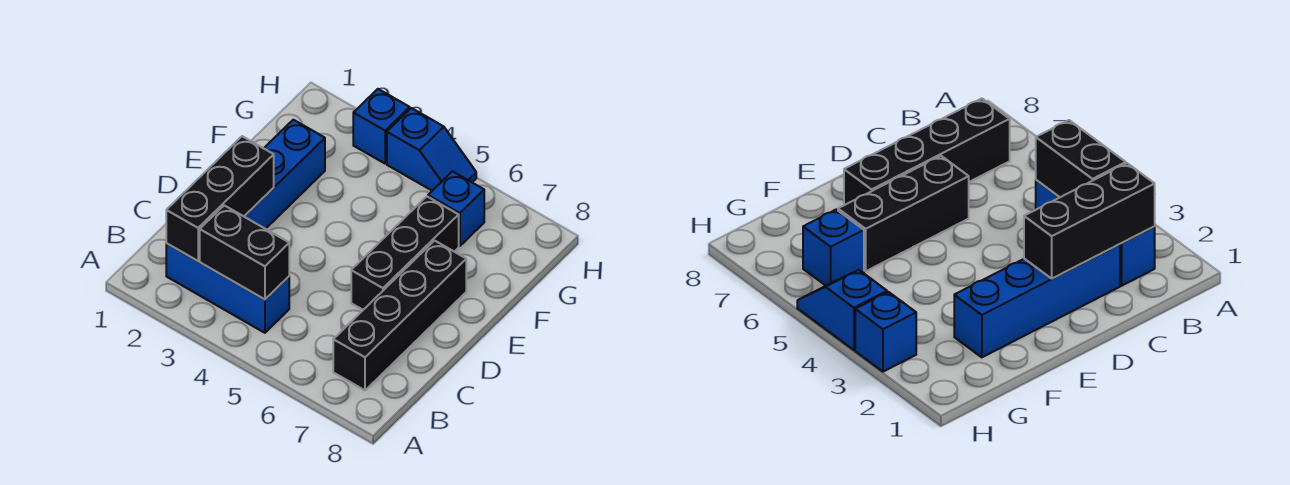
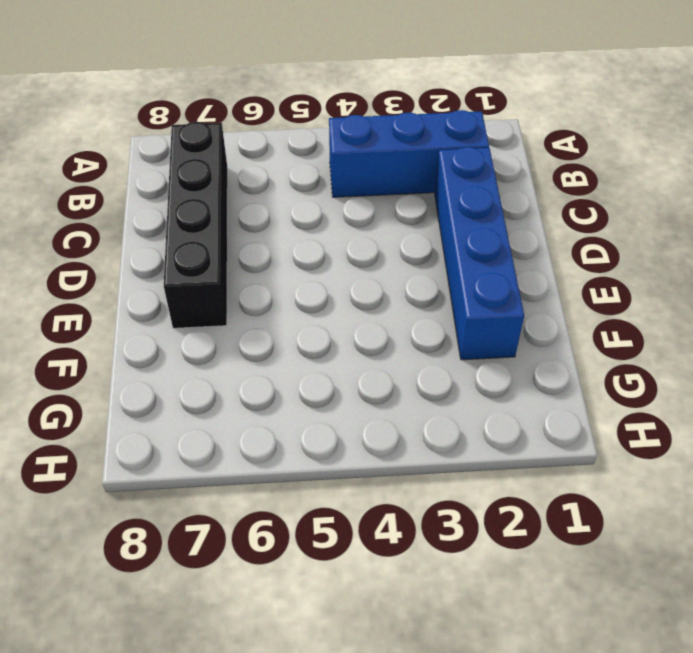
none -> black 1x3 brick [351,197,459,310]
none -> blue 1x1 brick [428,171,484,246]

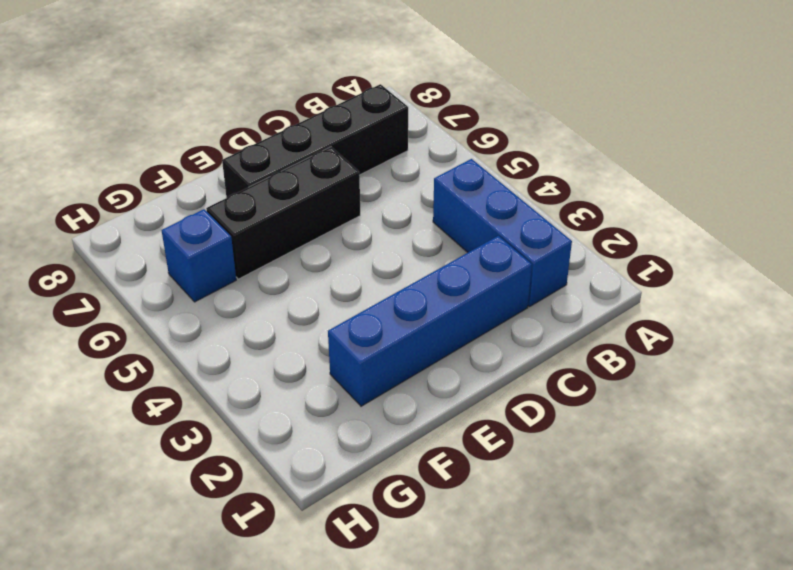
none -> blue 1x1 brick [353,89,410,163]
none -> blue 1x2 slope [387,108,476,191]

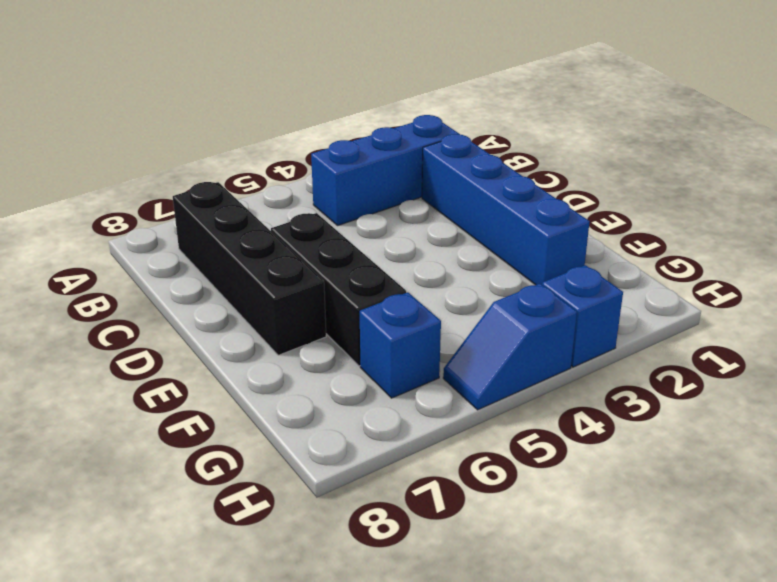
none -> black 1x3 brick [166,136,274,261]
none -> black 1x2 brick [200,205,289,299]

